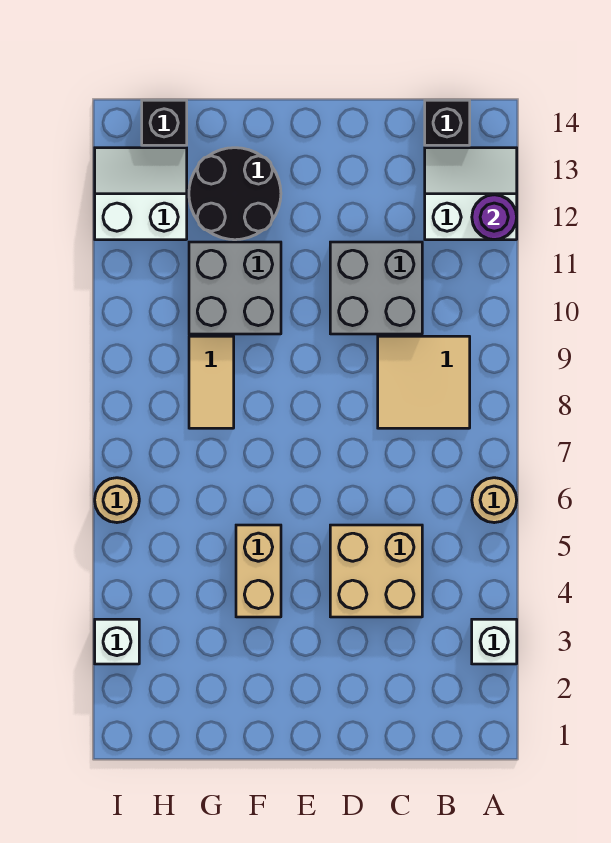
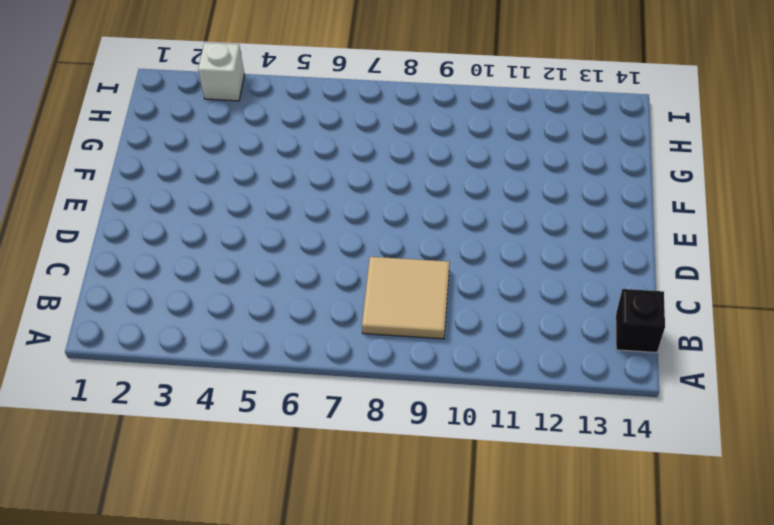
none -> white 1x1 brick [472,619,517,664]
none -> tan 1x1 round brick [472,478,517,523]
none -> white 2x2 slope [425,148,517,240]

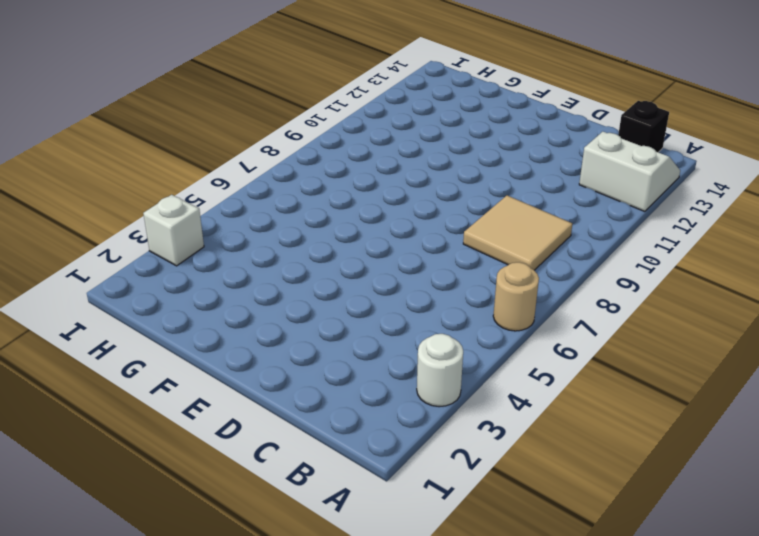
white 1x1 round brick [417,334,463,407] -> white 1x1 brick [472,619,517,664]
none -> tan 2x2 brick [330,525,422,617]
none -> grey 2x2 brick [330,242,422,334]
none -> tan 1x2 brick [236,525,281,617]

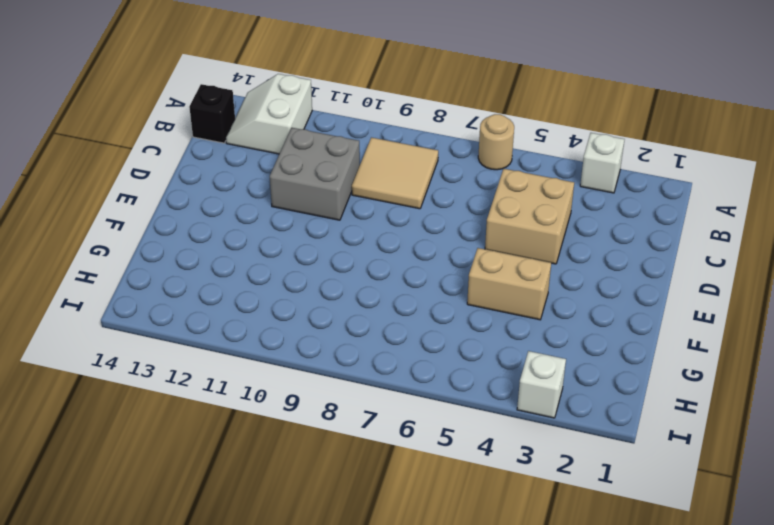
none -> grey 2x2 brick [189,242,281,334]
none -> black 2x2 round brick [189,148,281,240]
none -> tan 1x2 tile [189,336,234,428]

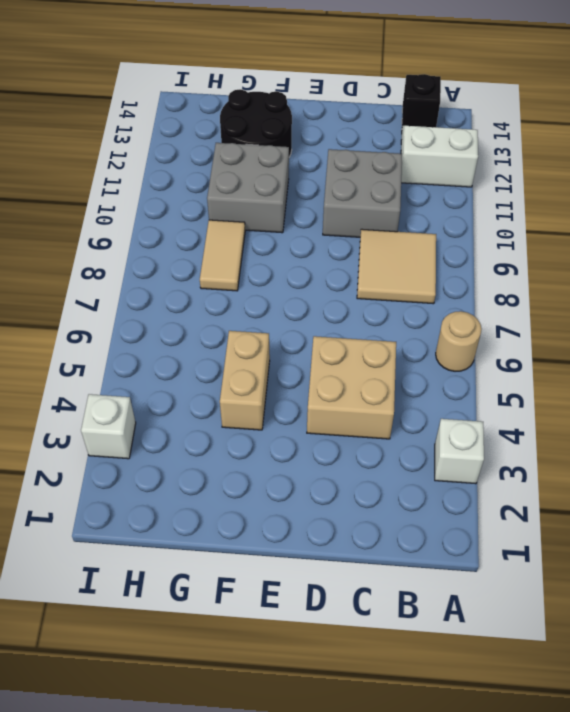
none -> white 2x2 slope [95,148,187,240]
none -> black 1x1 brick [142,100,187,145]
none -> tan 1x1 round brick [95,478,139,523]

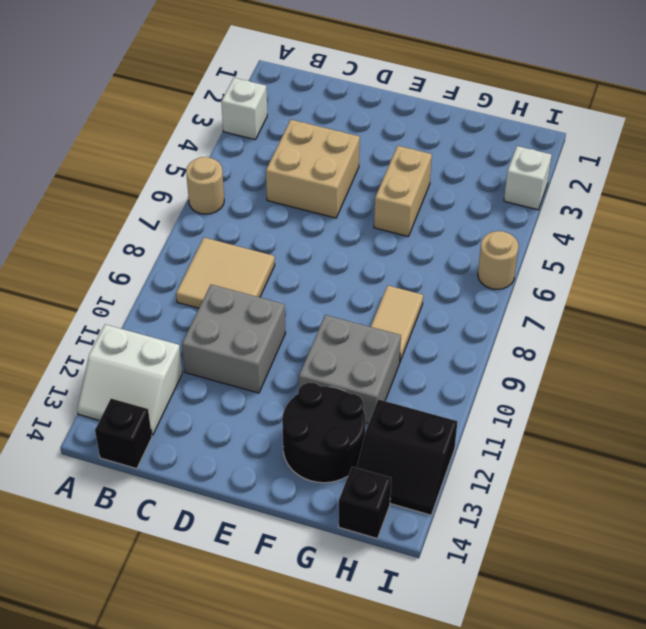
black 2x2 slope [357,399,457,515] -> white 2x2 slope [95,148,187,240]
none -> purple 1x1 round brick [472,195,517,240]

